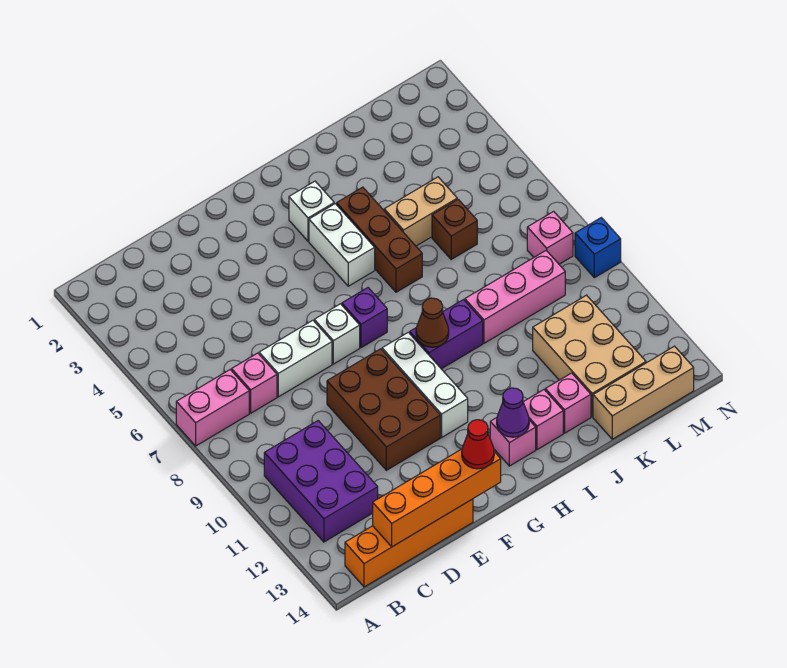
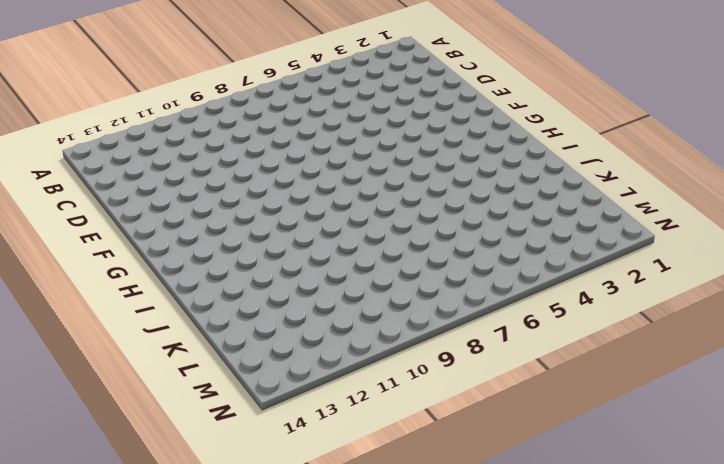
none -> pink 1x2 brick [176,370,249,446]
none -> purple 2x3 brick [264,421,378,542]
none -> orange 1x4 brick [345,499,473,587]

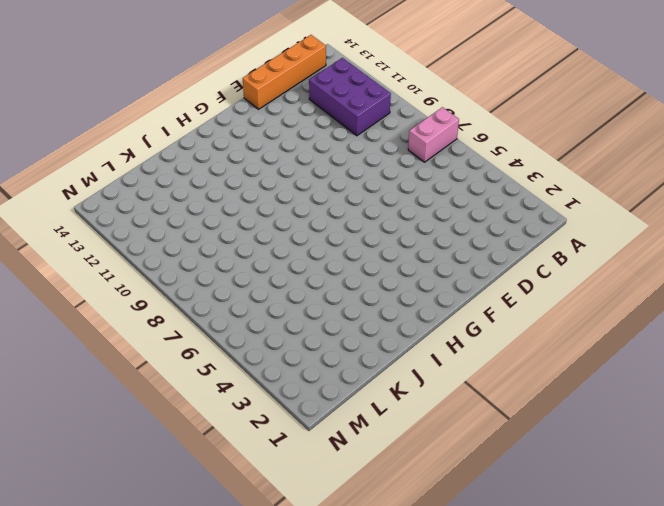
none -> pink 1x1 brick [232,353,277,413]
none -> white 1x2 brick [259,320,332,397]
none -> brown 2x3 brick [327,349,440,470]

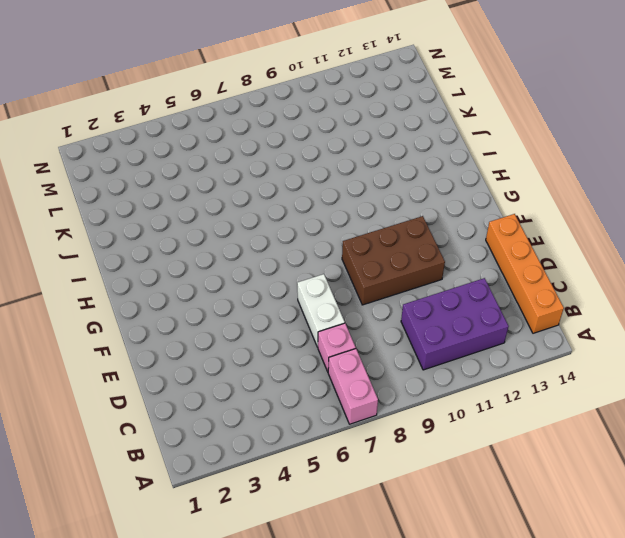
none -> white 1x1 brick [314,304,360,364]
none -> purple 1x1 brick [342,288,387,348]
none -> white 1x3 brick [382,332,468,437]

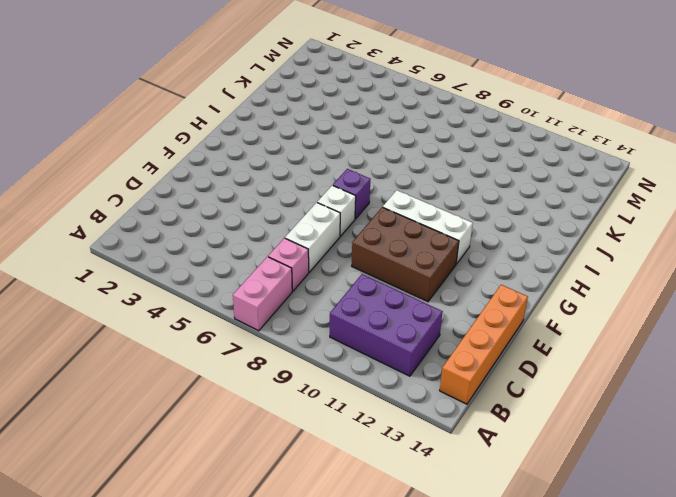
none -> white 1x1 brick [289,181,334,241]
none -> white 1x2 brick [309,204,375,286]
none -> purple 1x2 brick [410,300,483,369]

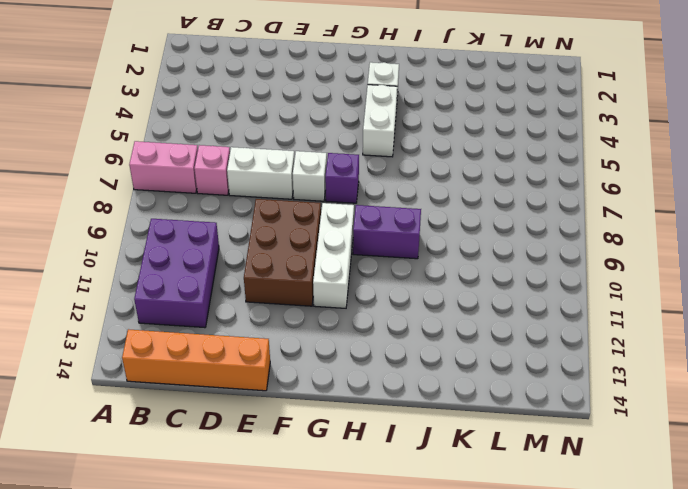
none -> pink 1x1 brick [490,418,536,466]
none -> brown 1x3 brick [337,187,422,292]
none -> pink 1x1 brick [523,390,563,450]

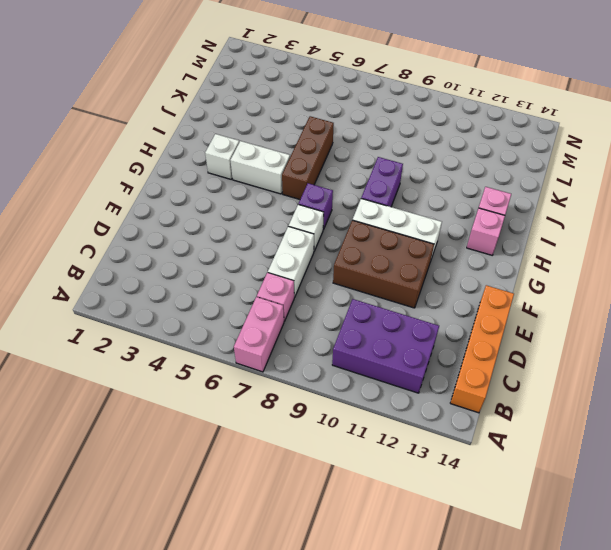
brown 1x3 brick [282,116,334,199] -> brown 1x3 brick turned to [337,187,422,292]
none -> tan 1x2 brick [384,177,457,246]
none -> pink 1x3 brick [465,250,565,343]
none -> pink 1x1 brick [545,373,591,433]

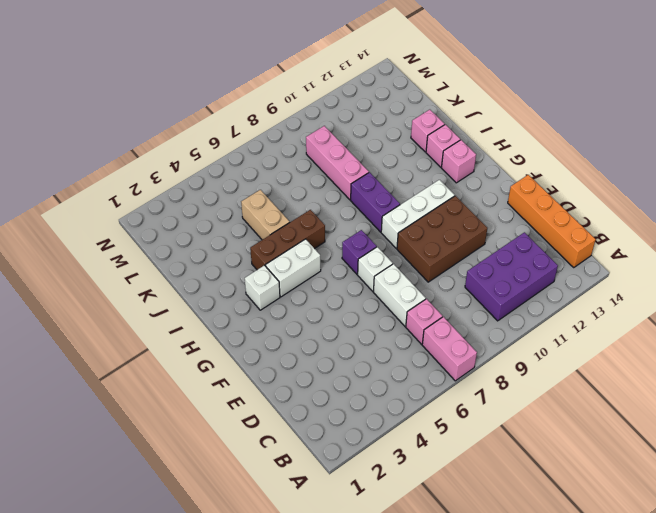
none -> brown 1x1 brick [432,199,477,259]
none -> tan 2x3 brick [533,295,646,417]
none -> tan 1x3 brick [593,346,694,439]

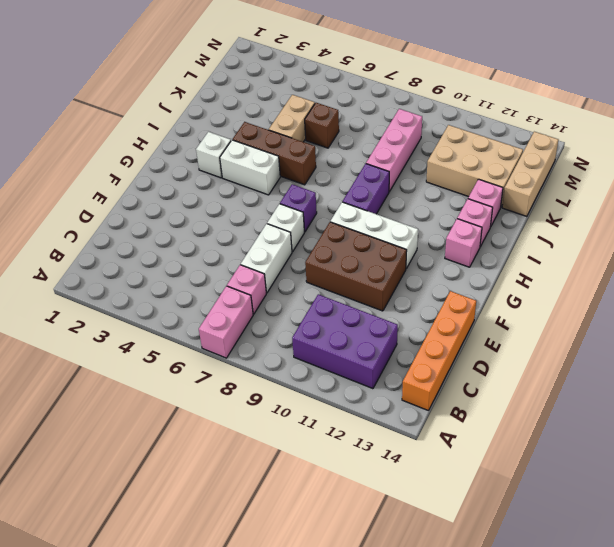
none -> pink 1x1 brick [527,211,573,264]
none -> blue 1x1 brick [575,218,621,278]
none -> orange 1x4 brick [373,449,501,547]

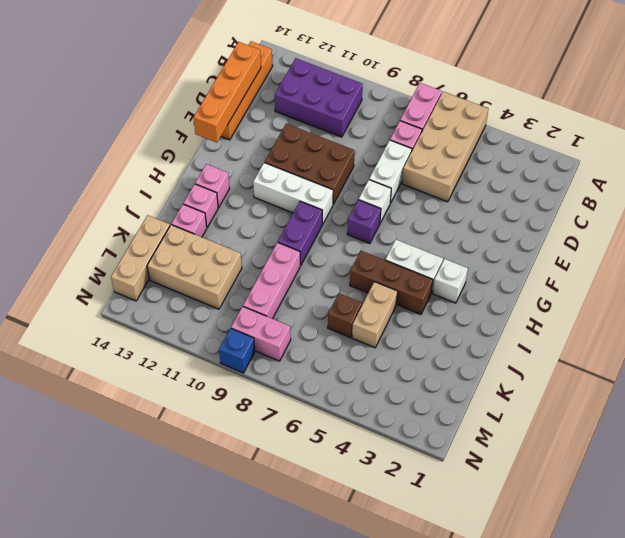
tan 2x4 brick [402,92,488,202] -> none
pink 1x2 brick [231,306,291,361] -> pink 1x1 brick [527,211,573,264]
none -> brown 1x1 cone [416,298,449,347]
none -> purple 1x1 cone [497,388,529,437]
none -> red 1x1 cone [462,420,494,469]

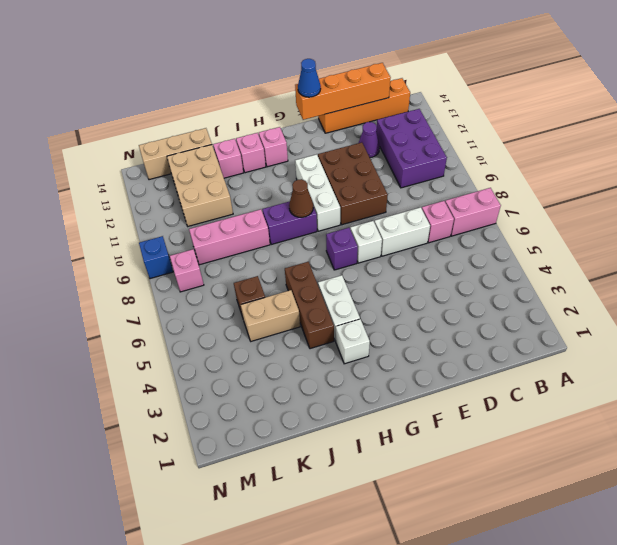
purple 1x1 cone [359,122,380,158] -> purple 1x1 cone moved to [497,388,529,437]
blue 1x1 cone [298,59,321,97] -> red 1x1 cone [462,420,494,469]

